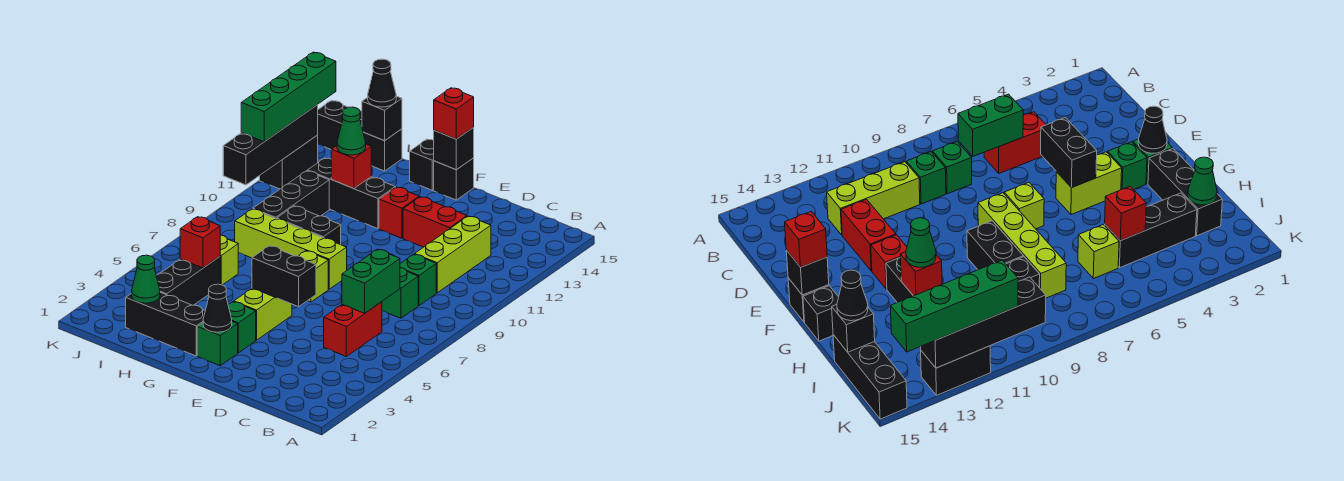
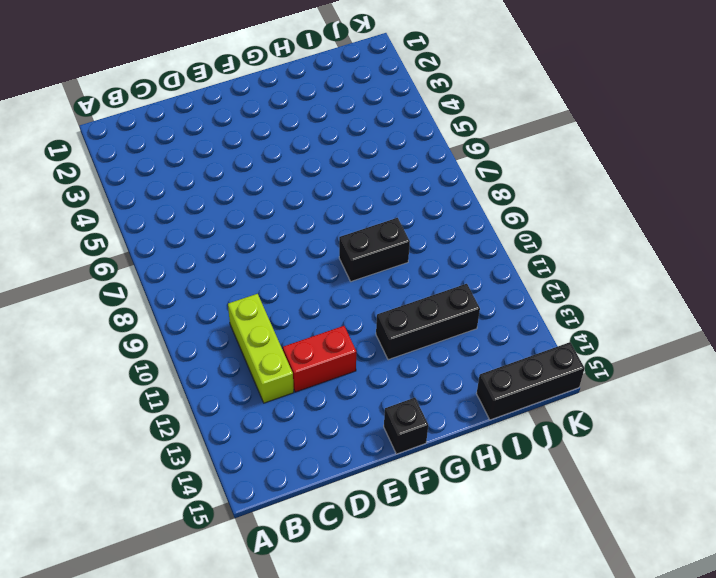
none -> red 1x2 brick [324,302,382,356]
none -> green 1x1 brick [382,268,418,318]
none -> green 1x1 brick [400,254,436,305]
none -> green 1x1 brick [197,322,238,366]

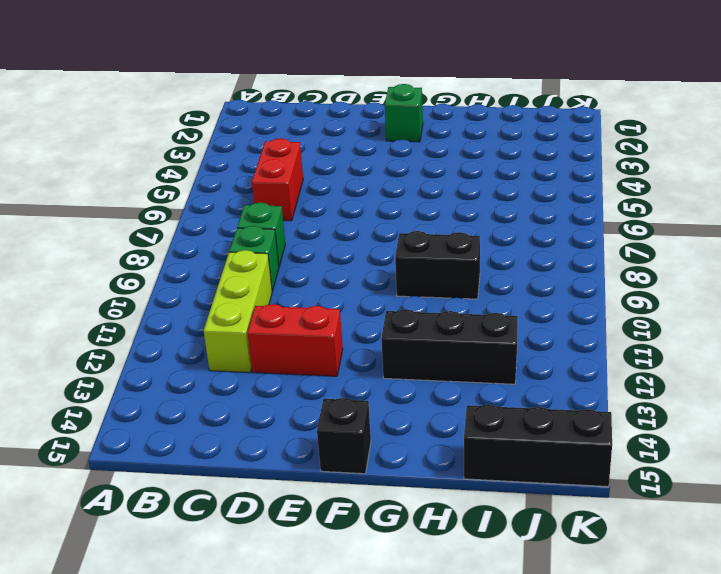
none -> green 1x1 brick [228,302,256,353]
none -> lime 1x2 brick [234,288,292,340]
none -> lime 1x1 brick [299,251,328,302]
none -> lime 1x4 brick [235,209,347,289]

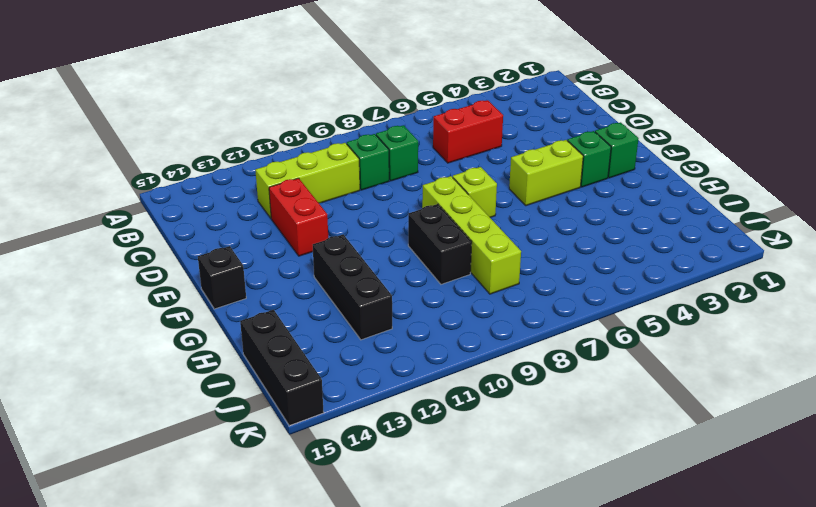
none -> red 1x1 brick [379,187,419,238]
none -> black 1x3 brick [126,292,205,356]
none -> black 1x1 brick [410,139,434,190]
none -> black 1x3 brick [156,257,220,305]

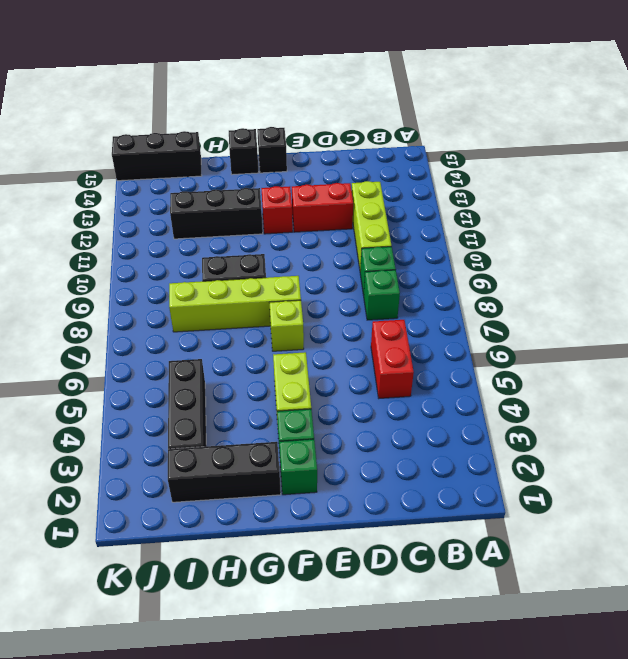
none -> lime 1x1 brick [220,235,238,285]
none -> black 1x3 brick [253,171,329,219]
none -> black 1x2 brick [260,135,318,189]
none -> green 1x2 brick [342,249,400,313]

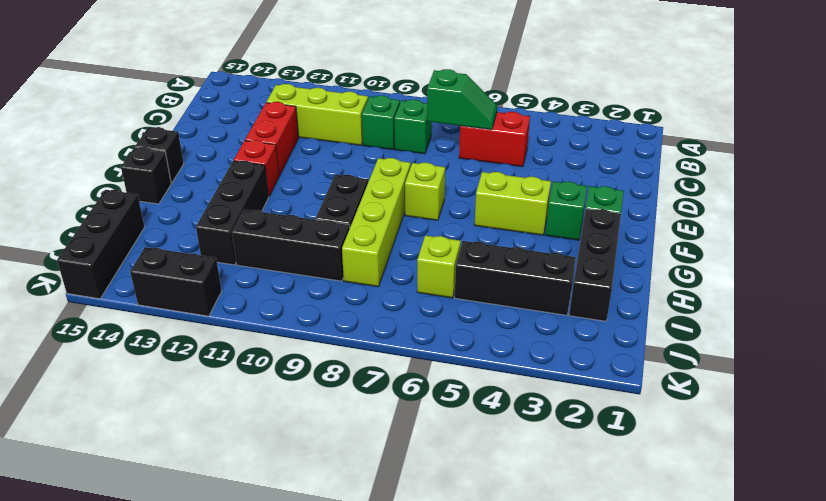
green 1x2 slope [427,69,497,130] -> green 1x2 brick [342,249,400,313]
none -> black 1x2 brick [252,246,316,307]
none -> black 1x1 cone [203,284,232,332]
none -> black 1x1 brick [434,128,474,170]
none -> red 1x1 brick [331,144,371,189]

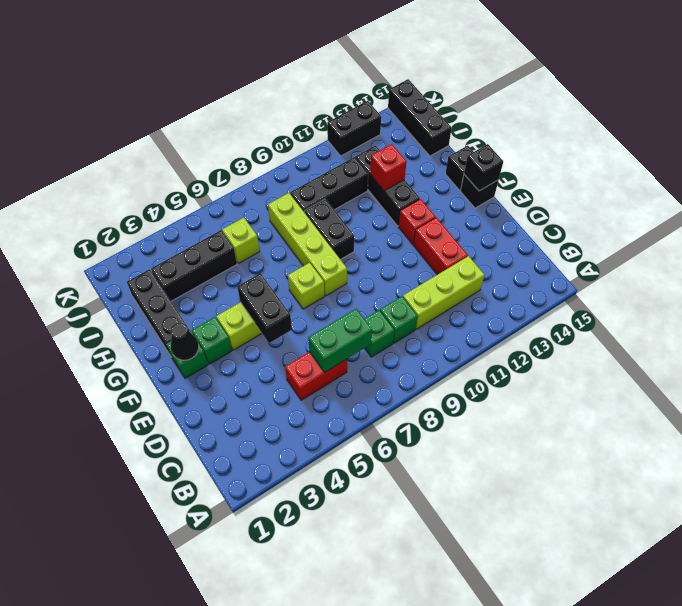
none -> green 1x1 cone [132,255,160,303]
none -> red 1x1 brick [180,217,220,268]
none -> black 1x1 brick [362,96,402,141]
none -> black 1x4 brick [223,105,318,185]

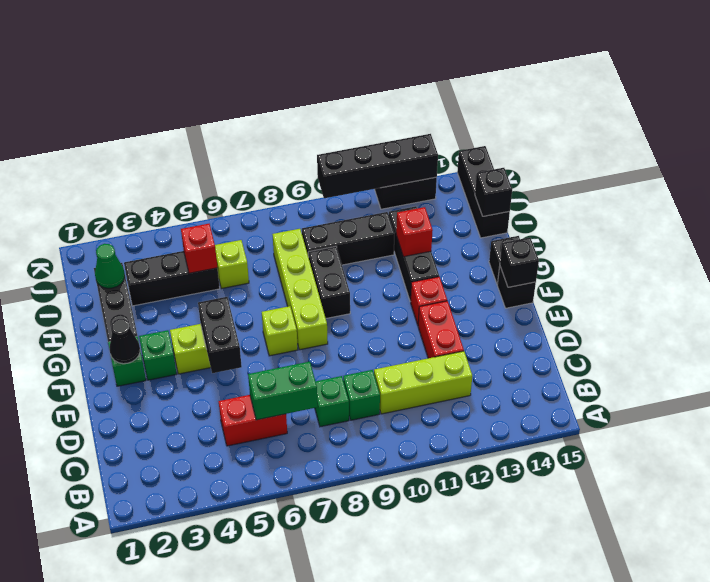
none -> red 1x1 brick [434,88,474,139]
none -> green 1x1 cone [337,107,366,155]
none -> black 1x1 cone [368,59,396,107]
none -> green 1x4 brick [241,52,336,142]

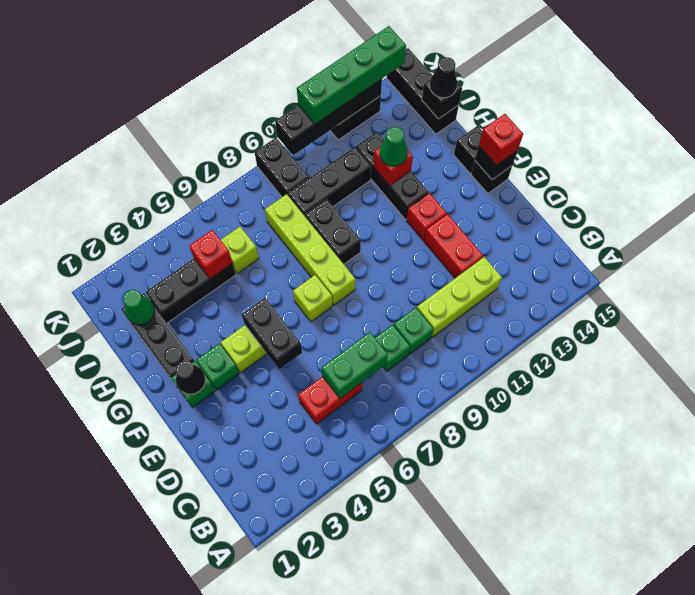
black 1x2 brick [255,138,309,197] -> none

